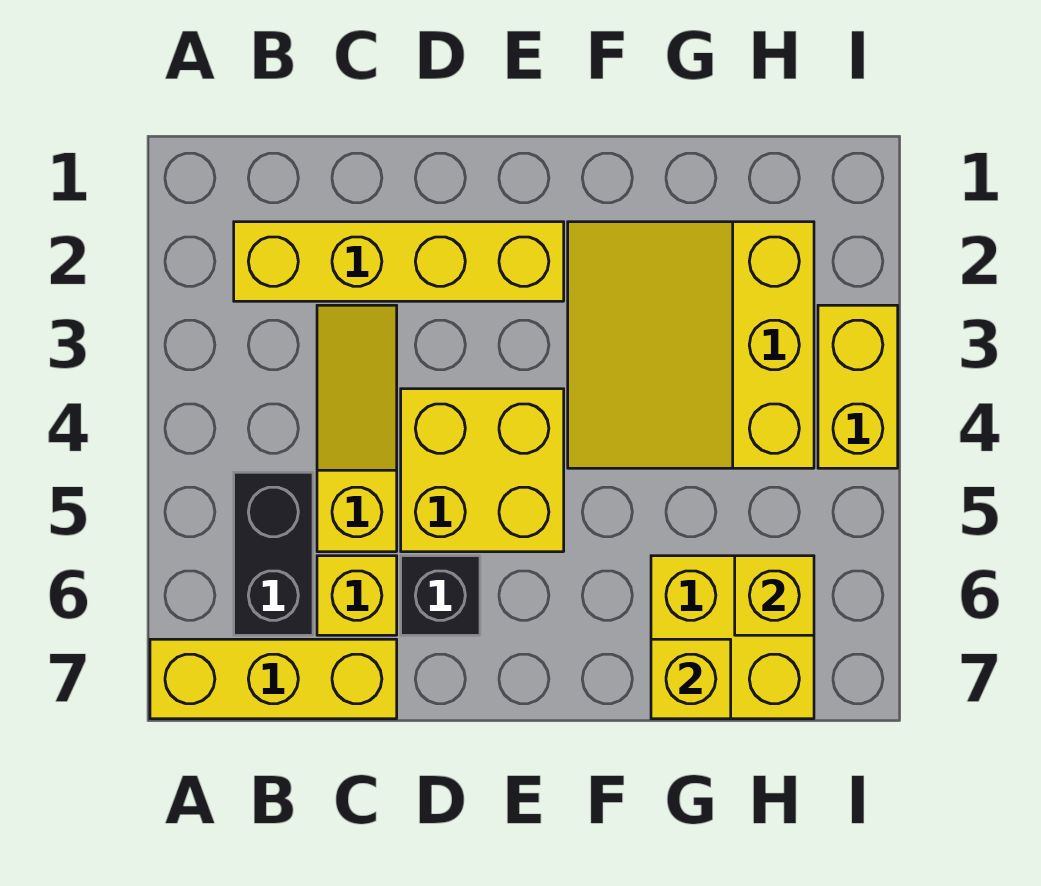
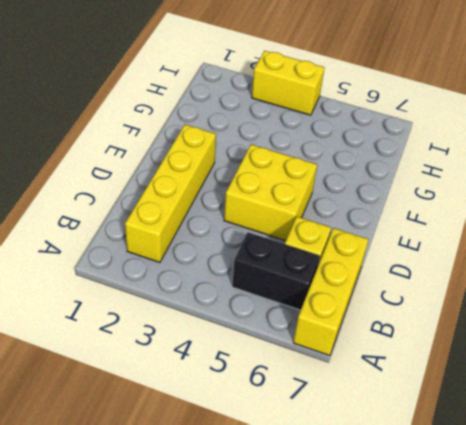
none -> yellow 1x3 slope [317,305,397,552]
none -> black 1x1 brick [401,556,480,635]
none -> yellow 3x3 slope [568,222,814,468]

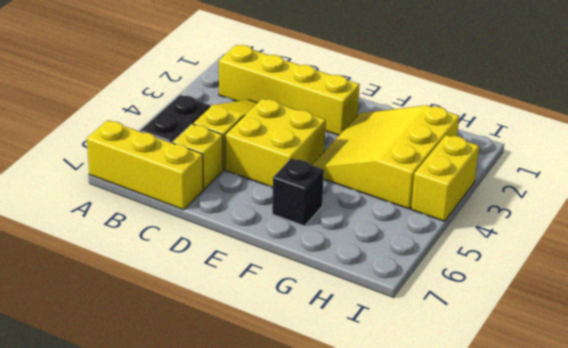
black 1x1 brick [272,158,324,226] -> black 1x1 brick moved to [401,556,480,635]
none -> yellow 2x2 brick [651,556,814,719]
none -> yellow 1x1 brick [651,639,731,719]
none -> yellow 1x1 brick [735,556,814,635]

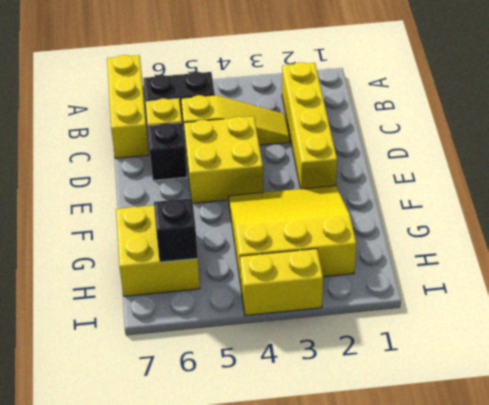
black 1x1 brick [154,198,198,262] -> yellow 1x1 brick [735,556,814,635]
none -> yellow 1x1 brick [651,639,731,719]

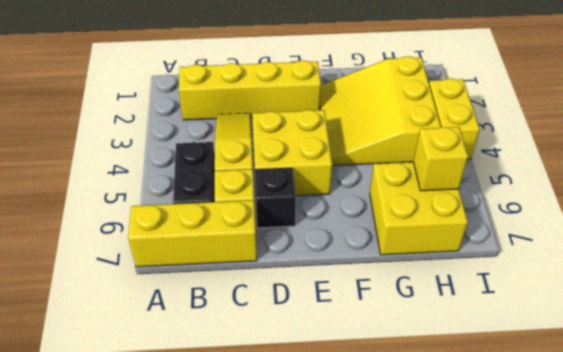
none -> yellow 1x1 brick [651,639,731,719]

